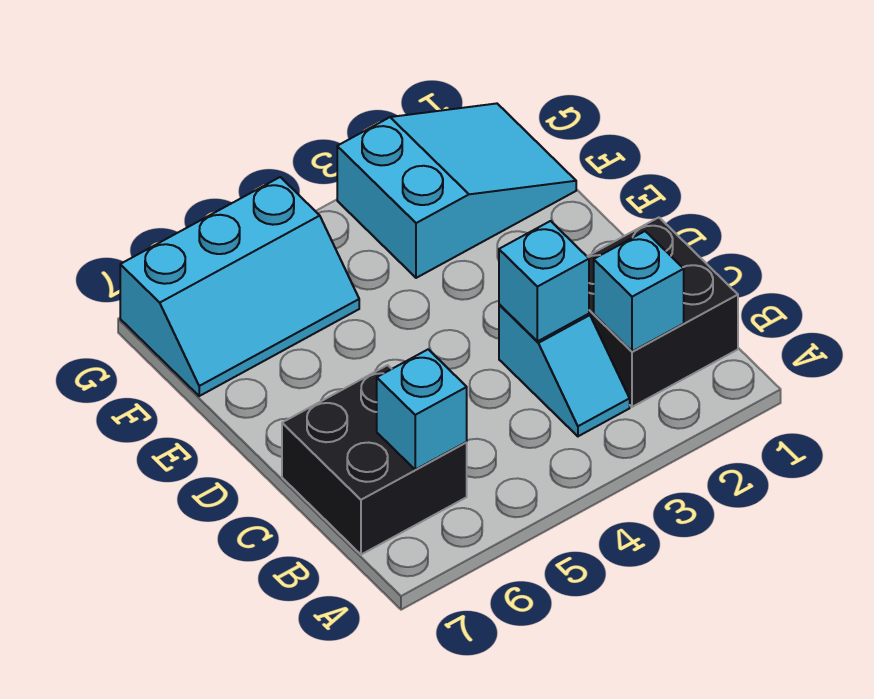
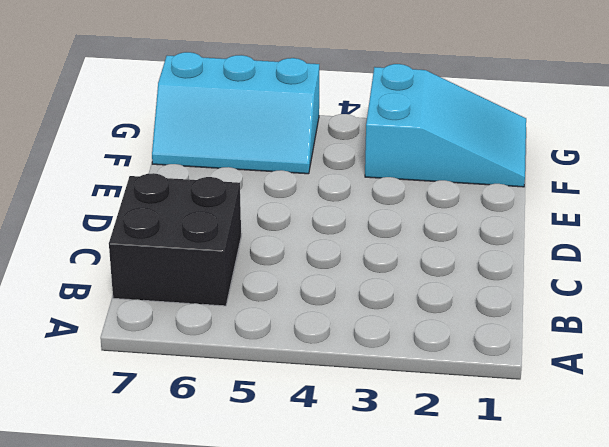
none -> black 2x2 brick [587,218,738,407]
none -> cyan 1x2 slope [499,304,630,436]

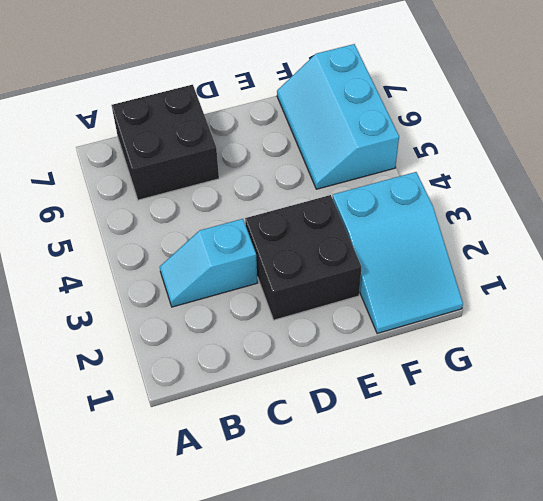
black 2x2 brick [245,195,362,320] -> black 2x2 brick moved to [587,218,738,407]
none -> cyan 1x1 brick [594,231,684,351]
none -> cyan 1x1 brick [377,349,467,470]

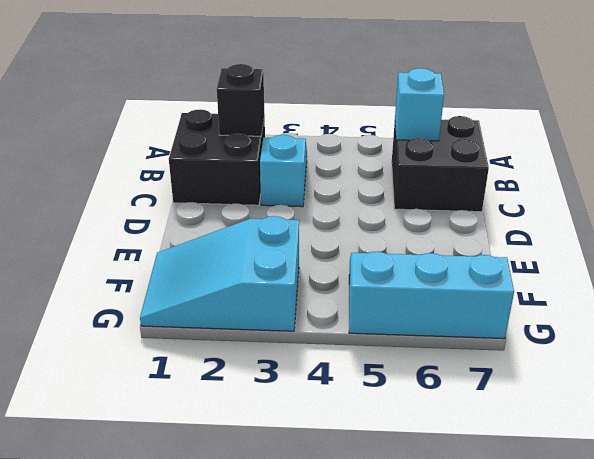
black 1x1 brick [217,64,265,136] -> cyan 1x1 brick [594,231,684,351]
none -> cyan 1x1 brick [499,221,589,341]

